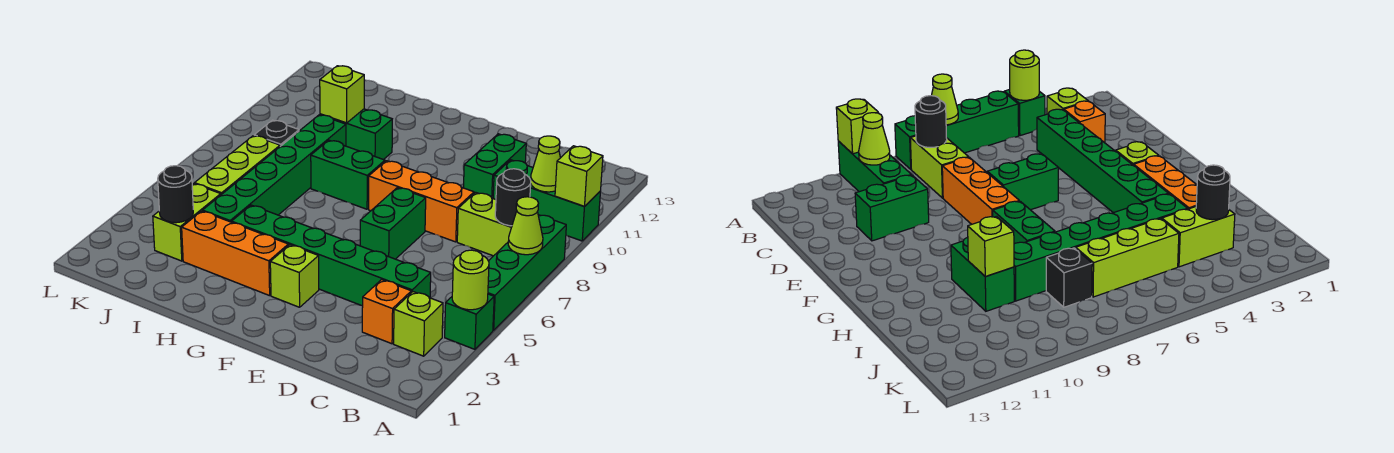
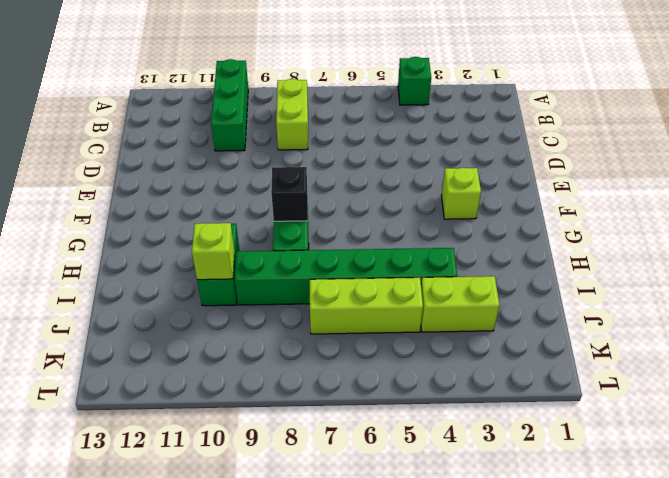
black 1x1 brick [271,166,308,221] -> black 1x1 brick moved to [254,120,299,146]
none -> green 1x4 brick [488,215,566,330]
none -> lime 1x1 brick [394,292,443,356]
none -> orange 1x1 brick [362,280,411,344]

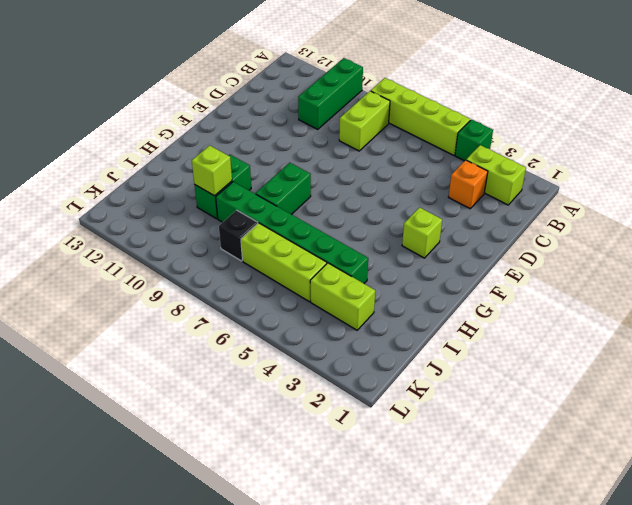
lime 1x4 brick [371,78,470,155] -> green 1x4 brick [488,215,566,330]
lime 1x2 brick [466,145,526,205] -> lime 1x1 brick [394,292,443,356]
none -> green 1x6 brick [232,205,431,306]
none -> orange 1x3 brick [369,161,474,242]
none -> green 1x2 brick [463,134,526,198]

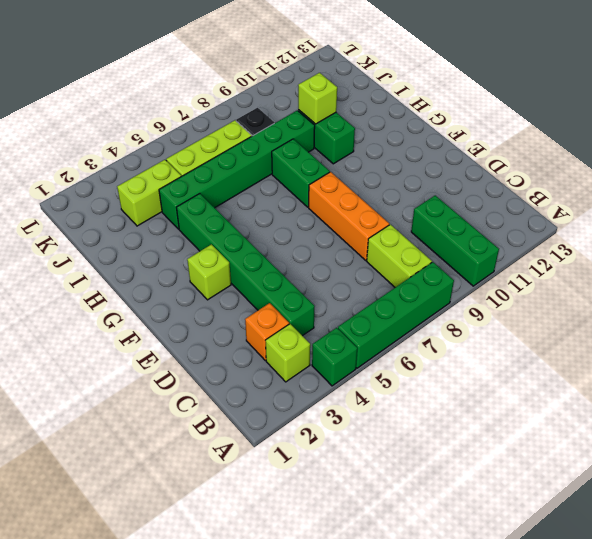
none -> green 1x2 brick [463,134,526,198]
none -> green 1x2 brick [360,188,426,259]
none -> orange 1x3 brick [182,211,288,296]

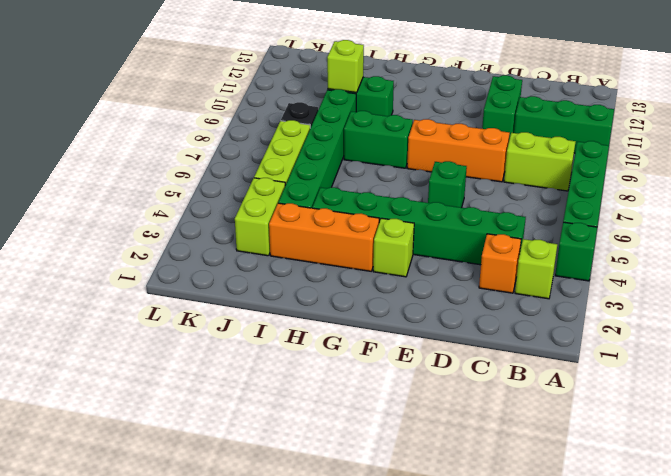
green 1x1 brick [428,161,467,208] -> green 1x2 brick [360,188,426,259]
none -> lime 1x1 round brick [452,250,489,310]
none -> lime 1x1 cone [508,197,543,255]
none -> lime 1x1 brick [555,146,603,206]

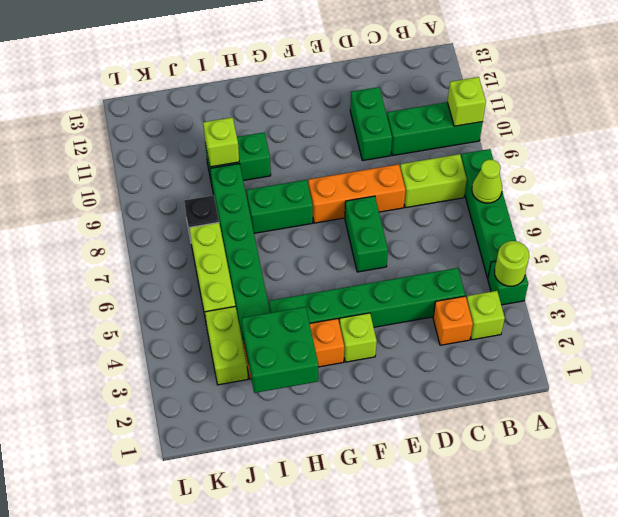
green 2x2 brick [242,307,318,393] -> none
none -> black 1x1 round brick [495,169,531,226]
none -> lime 1x1 cone [531,136,560,192]
none -> black 1x1 round brick [158,166,193,223]

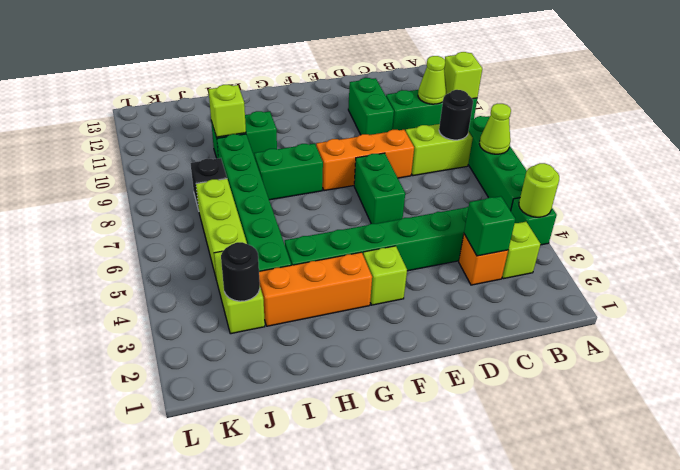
green 1x1 brick [464,196,515,256] -> none

